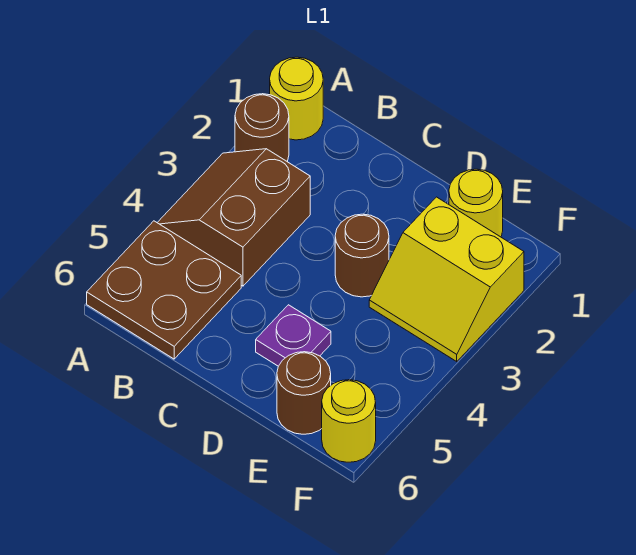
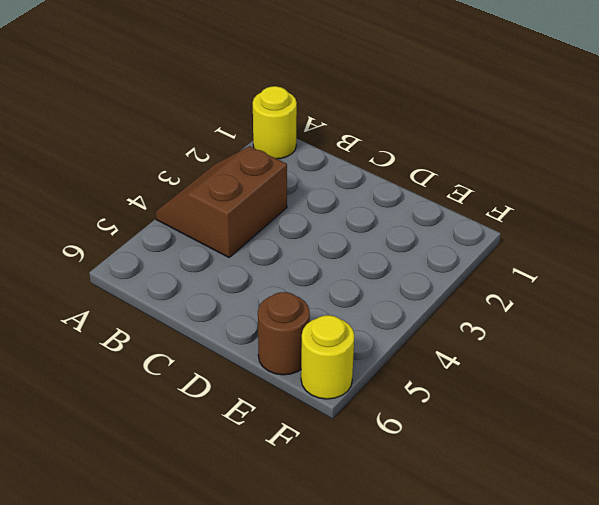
none -> brown 1x1 round brick [235,94,289,162]
none -> brown 2x2 plate [87,221,241,359]

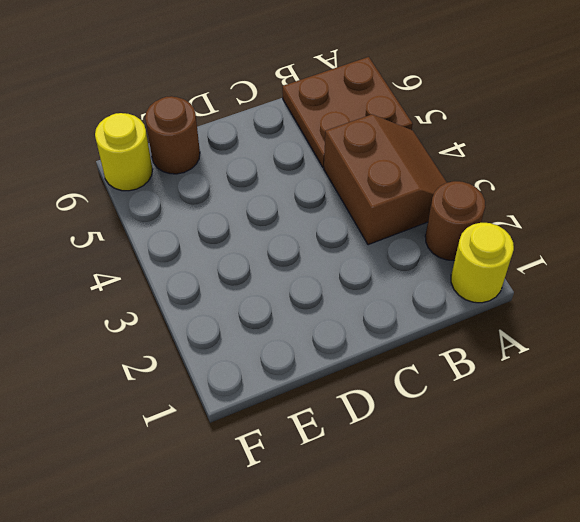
none -> brown 1x1 round brick [335,214,389,297]
none -> purple 1x1 plate [256,305,331,366]

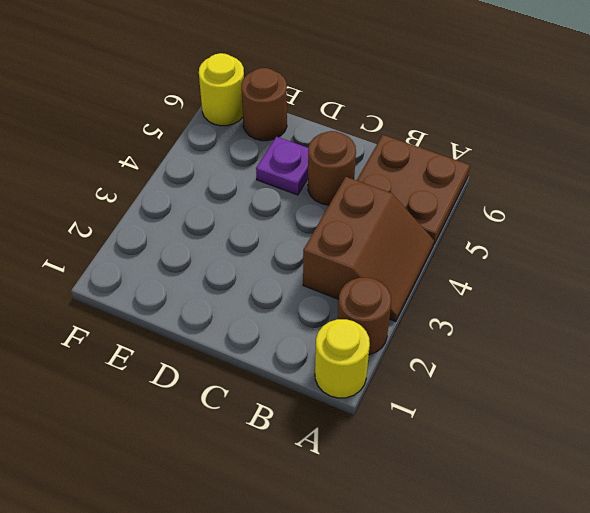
brown 1x1 round brick [308,131,356,205] -> brown 1x1 round brick moved to [335,214,389,297]
none -> yellow 1x1 round brick [449,169,503,237]
none -> yellow 2x2 slope [369,197,524,361]

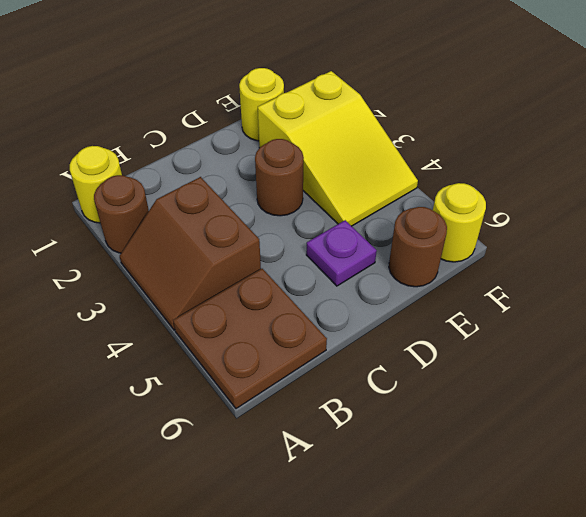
yellow 2x3 slope [258,71,418,226] -> yellow 2x2 slope [369,197,524,361]

